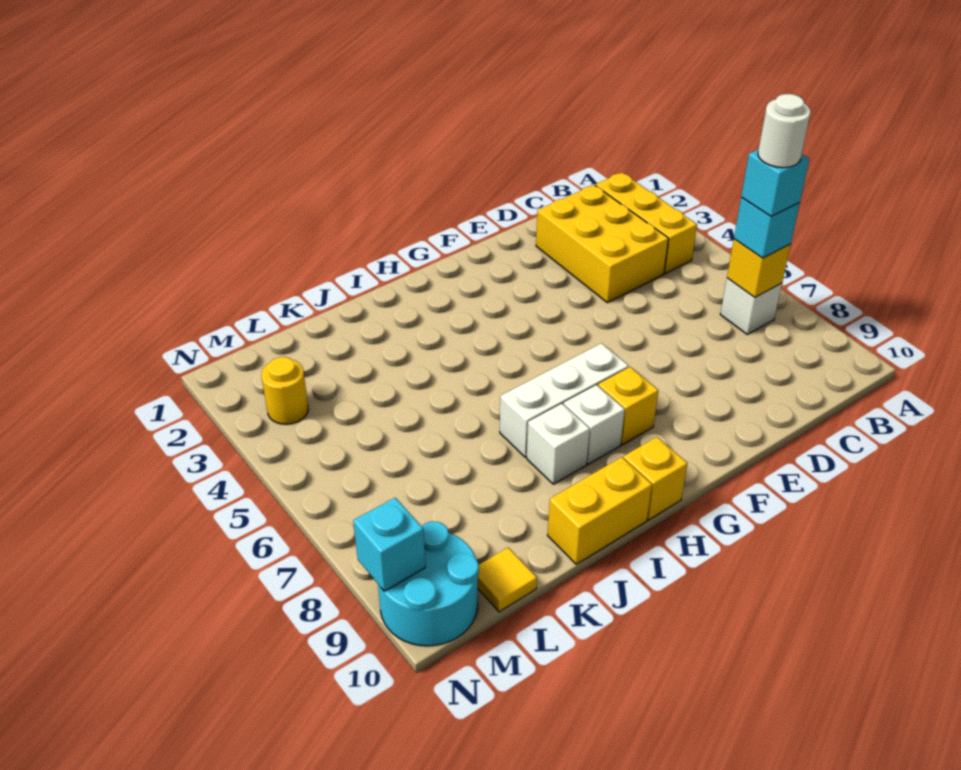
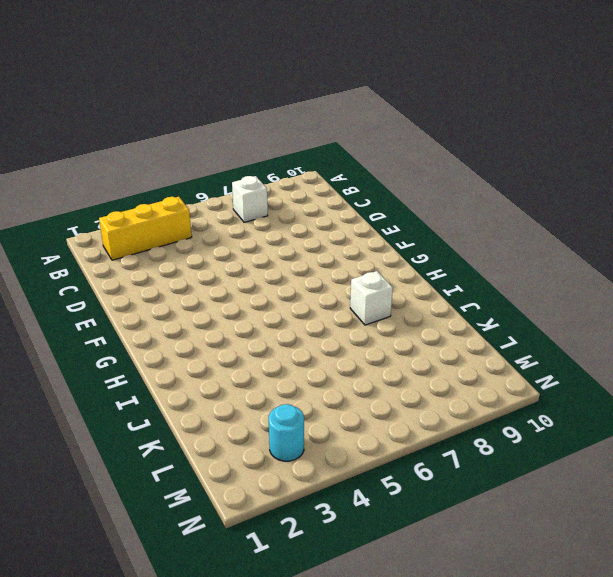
cyan 1x1 round brick [269,404,304,461] -> yellow 1x1 round brick [261,357,309,424]
none -> yellow 2x3 brick [536,185,669,303]
none -> white 1x3 brick [500,343,629,457]
none -> yellow 1x1 brick [598,367,658,445]

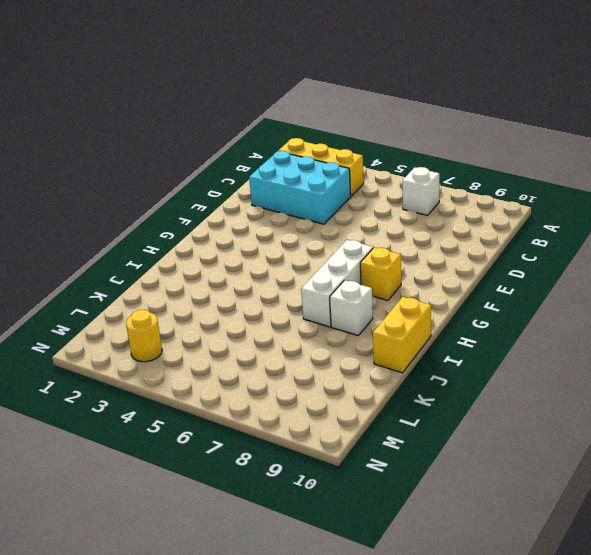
cyan 2x3 brick [249,151,351,224] -> yellow 2x3 brick [536,185,669,303]
none -> white 1x1 brick [564,385,625,464]
none -> yellow 1x1 brick [623,437,688,520]
none -> yellow 1x1 tile [478,548,537,612]

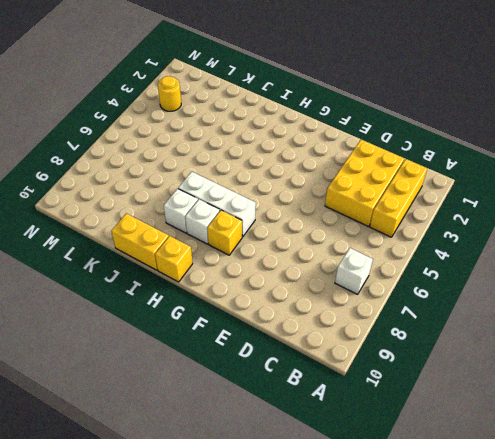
none -> yellow 1x1 tile [478,548,537,612]
none -> cyan 2x2 round brick [378,521,479,646]
none -> yellow 1x1 brick [727,239,791,297]

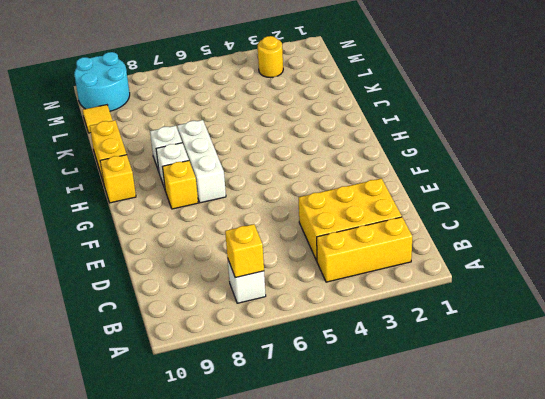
none -> cyan 1x1 brick [353,498,425,591]
none -> cyan 1x1 brick [734,198,800,258]
none -> cyan 1x1 brick [741,149,809,216]

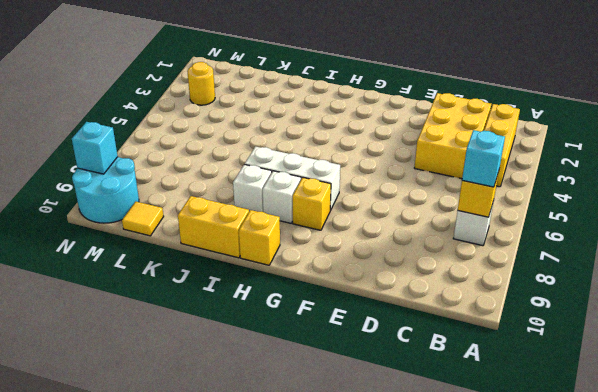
none -> cyan 1x1 brick [741,149,809,216]
none -> white 1x1 round brick [758,94,810,168]

